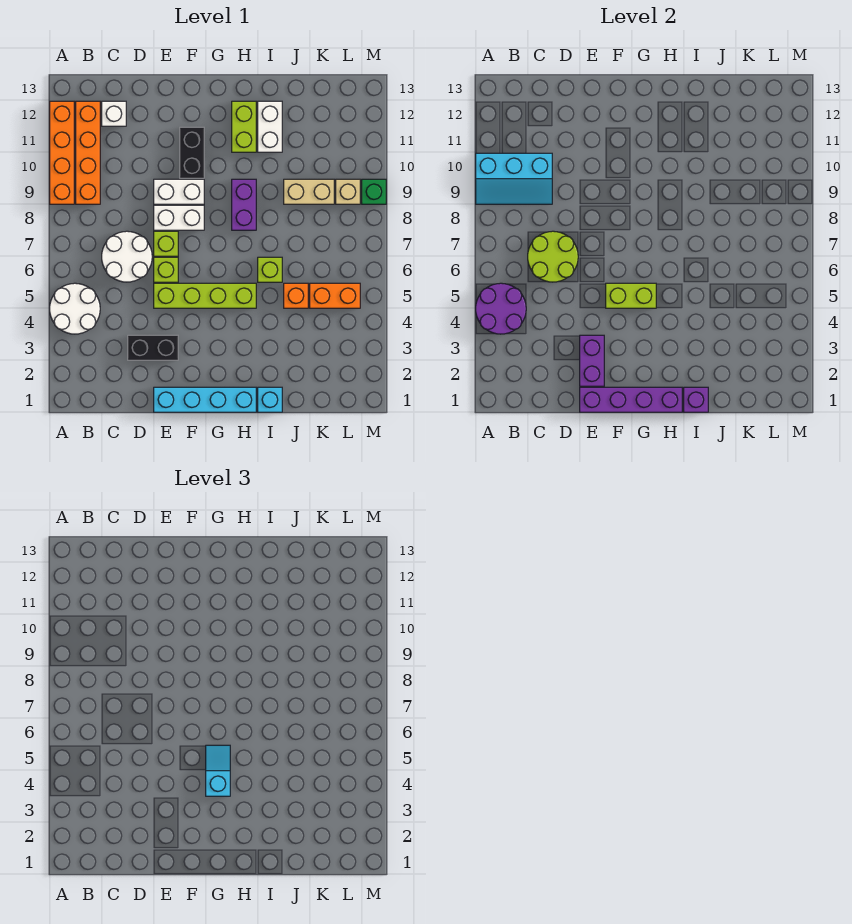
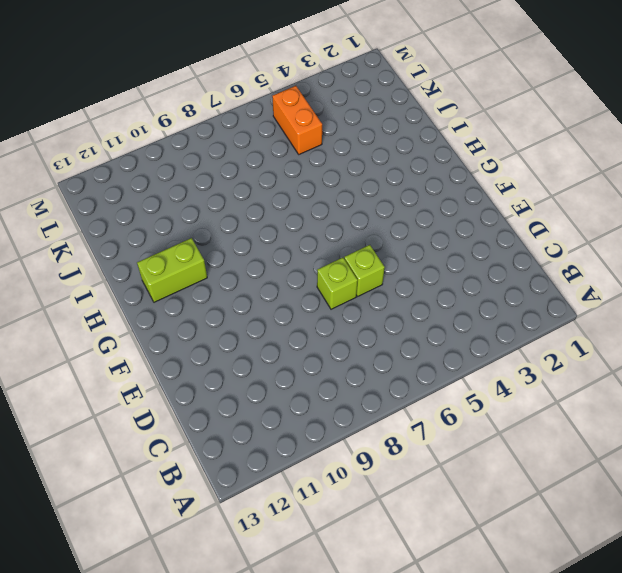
none -> white 2x2 round brick [50,283,100,334]
none -> orange 1x4 brick [50,101,74,204]
none -> orange 1x4 brick [76,101,100,204]
none -> white 2x2 round brick [102,231,152,282]

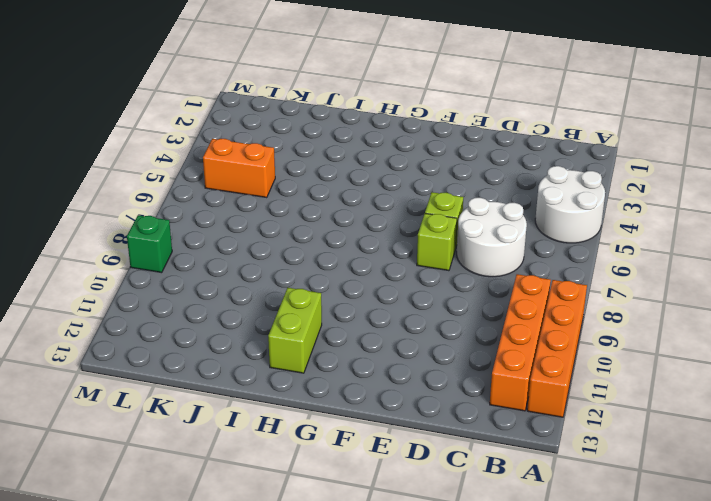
none -> white 1x1 brick [102,101,126,126]
none -> black 1x2 brick [128,335,178,360]
none -> cyan 1x4 brick [154,387,256,412]
none -> lime 1x4 brick [154,283,256,308]

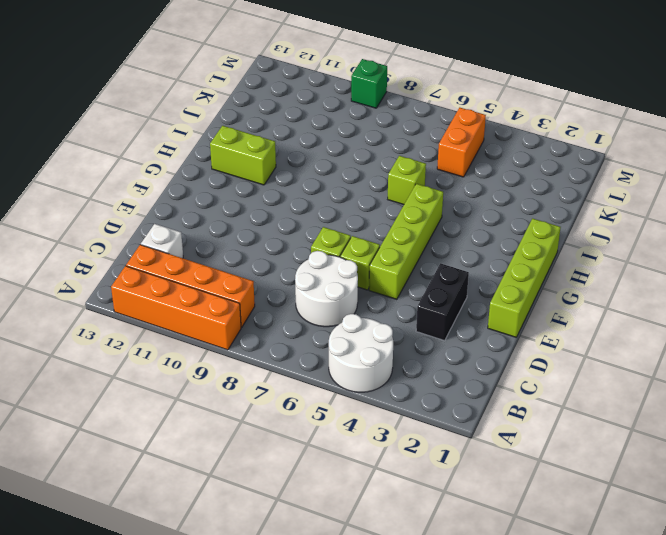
lime 1x4 brick [488,218,561,337] -> cyan 1x4 brick [154,387,256,412]
none -> white 1x2 brick [154,205,204,230]
none -> white 1x2 brick [154,179,204,204]
none -> black 1x2 brick [180,127,204,178]
none -> purple 1x2 brick [232,179,256,230]

